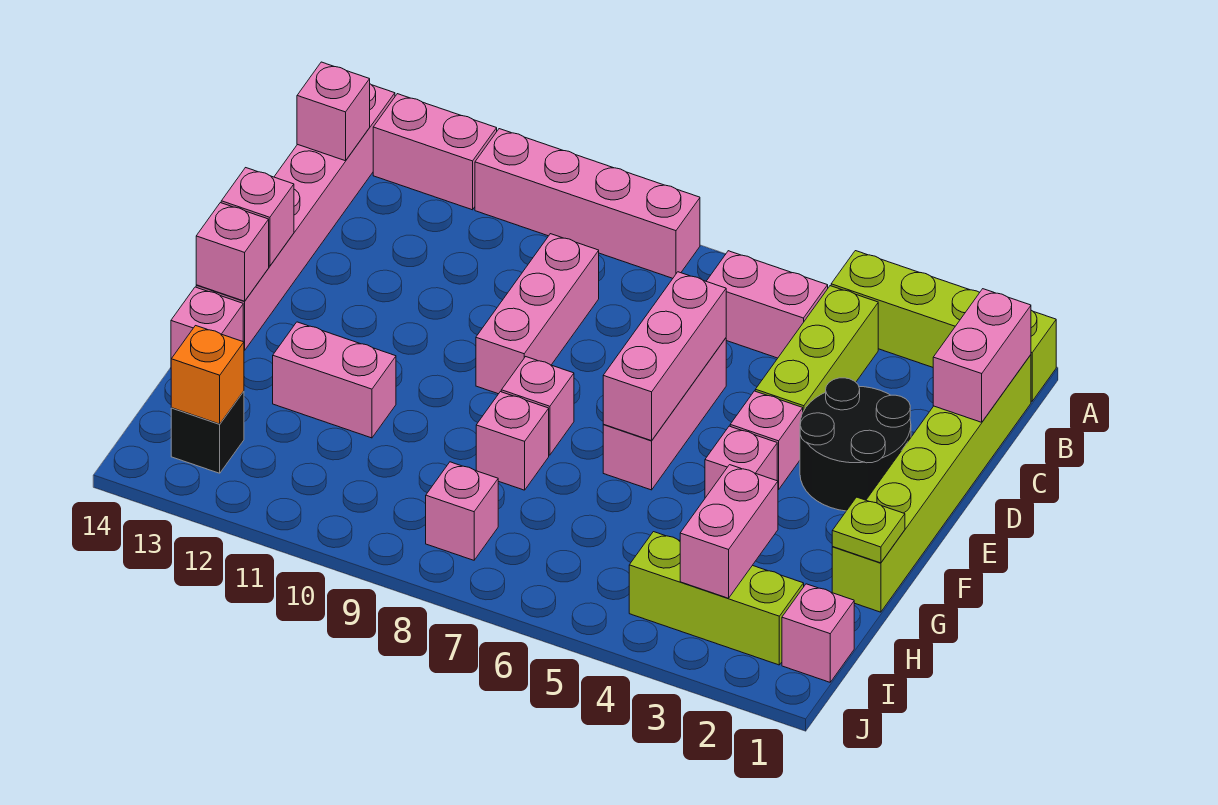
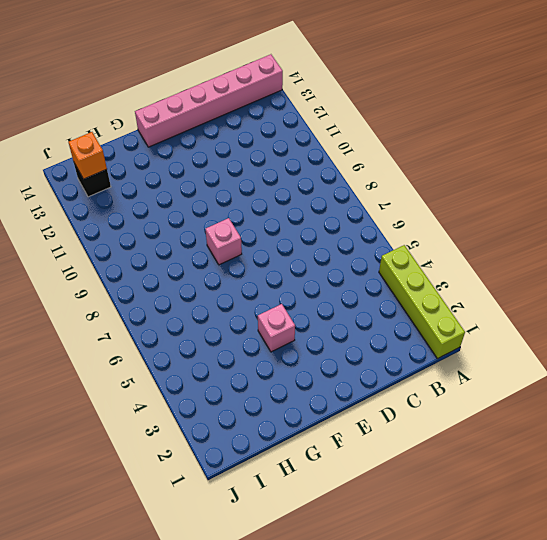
none -> pink 1x4 brick [475,129,700,278]
none -> pink 1x2 brick [373,94,497,210]
none -> lime 1x6 brick [832,355,1031,612]

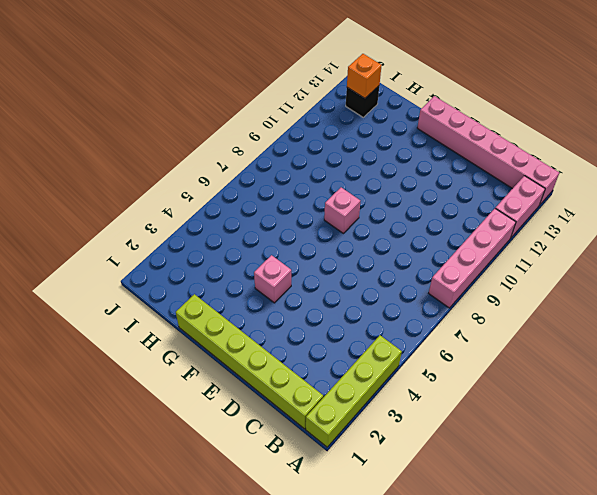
none -> lime 1x3 brick [755,286,878,411]
none -> pink 1x2 brick [706,251,828,358]
none -> pink 1x3 brick [476,234,599,394]

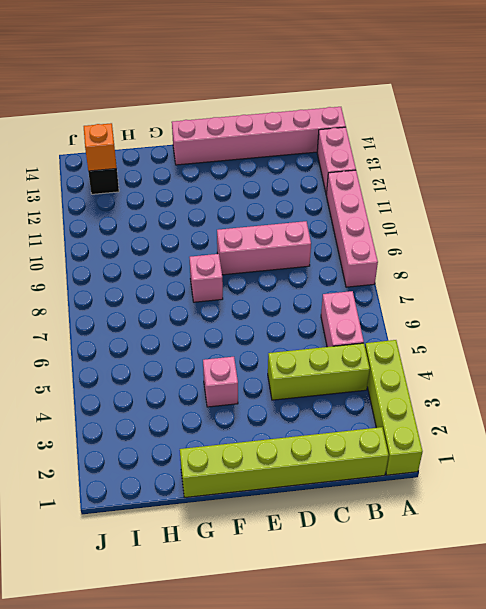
none -> black 2x2 round brick [800,378,911,511]
none -> pink 1x3 brick [603,338,726,490]
none -> pink 1x1 brick [730,391,803,490]

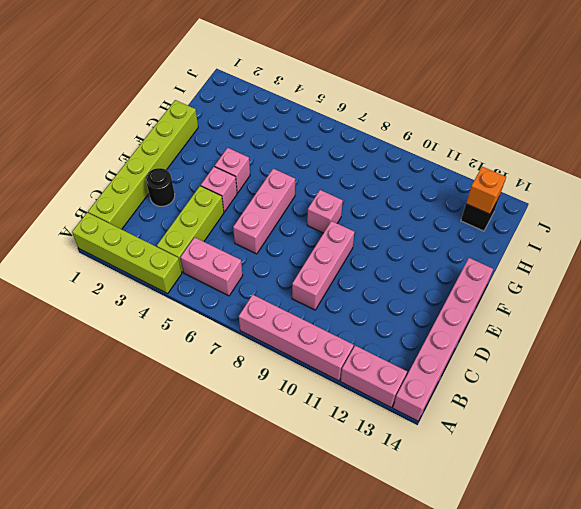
black 1x1 round brick [146,168,175,206] -> black 2x2 round brick [800,378,911,511]
none -> pink 1x1 brick [476,392,549,490]
none -> pink 1x2 brick [273,322,396,438]
none -> pink 1x1 brick [171,287,243,359]

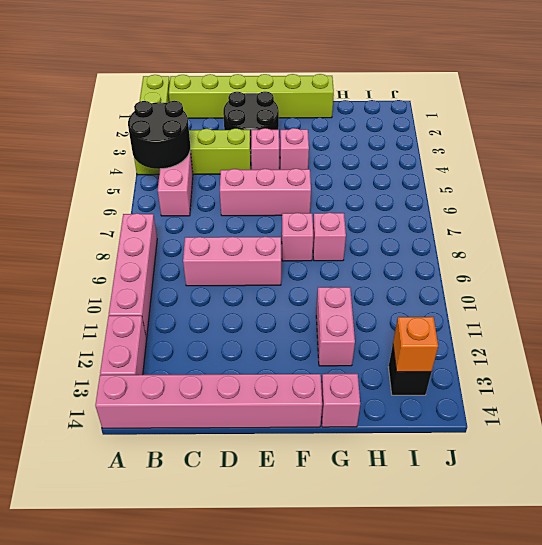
black 2x2 round brick [128,101,190,169] -> none
none -> pink 1x1 brick [782,584,854,682]
none -> lime 1x3 brick [629,532,804,665]
none -> pink 1x1 brick [426,462,498,560]

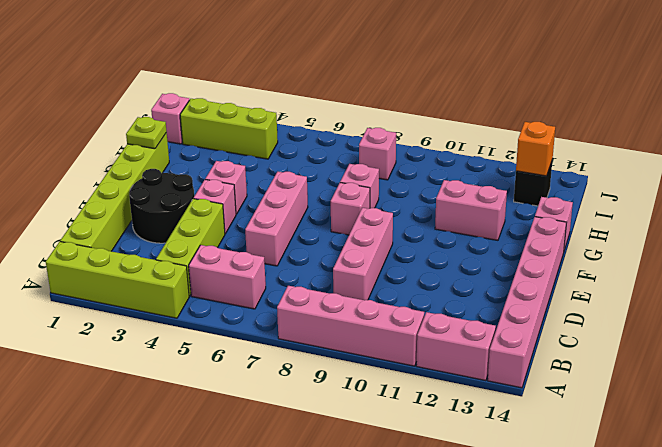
none -> pink 1x2 brick [933,289,1031,422]
none -> pink 1x1 brick [297,62,370,161]
none -> pink 1x3 brick [603,272,726,441]

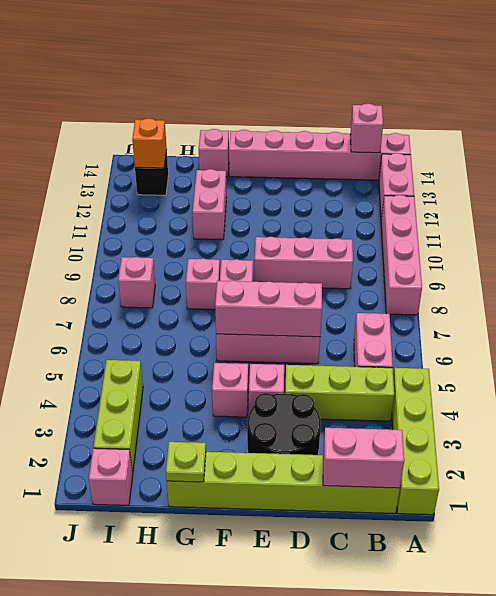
none -> pink 1x1 brick [221,168,294,266]
none -> pink 1x1 brick [196,203,269,301]
none -> pink 1x2 brick [680,465,778,598]

